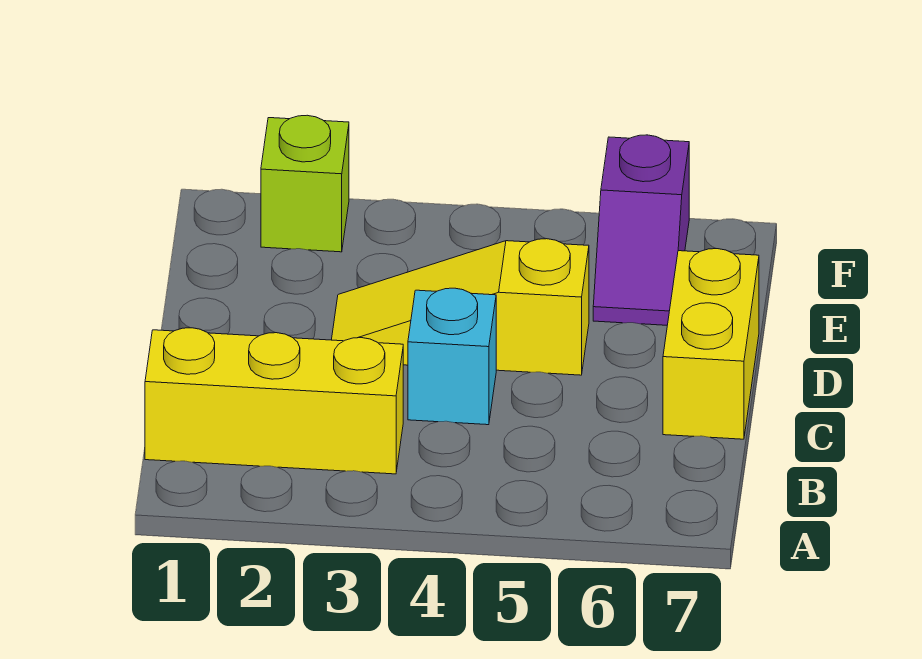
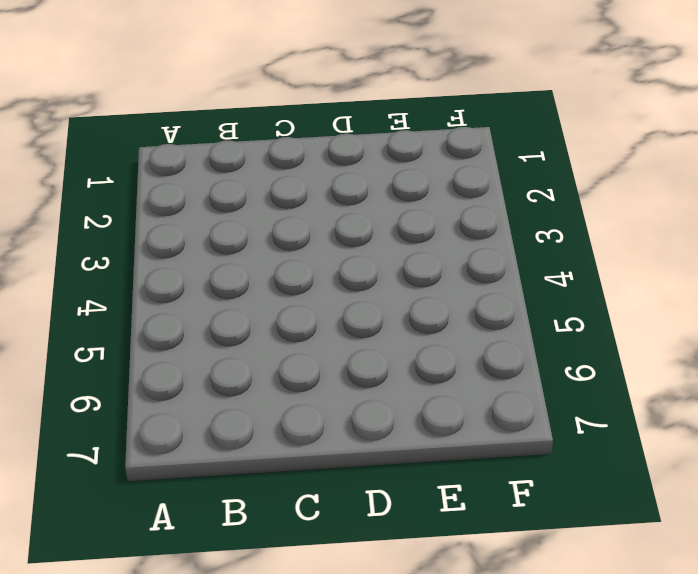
none -> yellow 1x3 brick [145,328,403,474]
none -> cyan 1x1 brick [408,288,496,425]

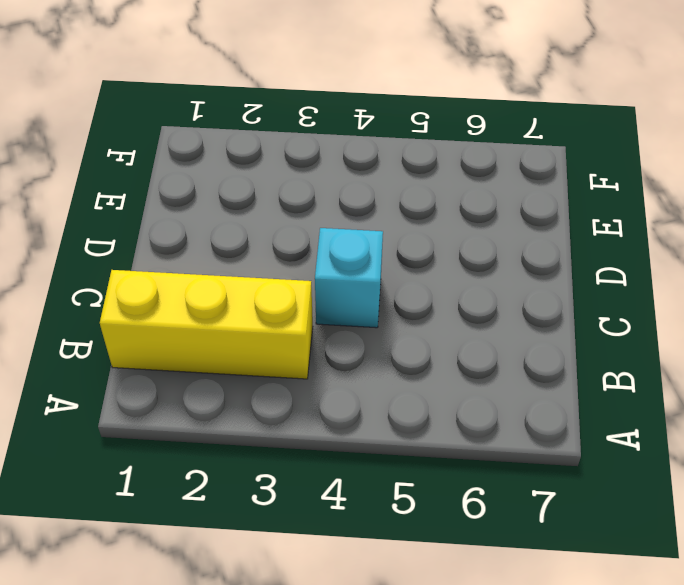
none -> yellow 1x2 brick [663,249,759,439]
none -> yellow 1x3 slope [332,239,589,375]

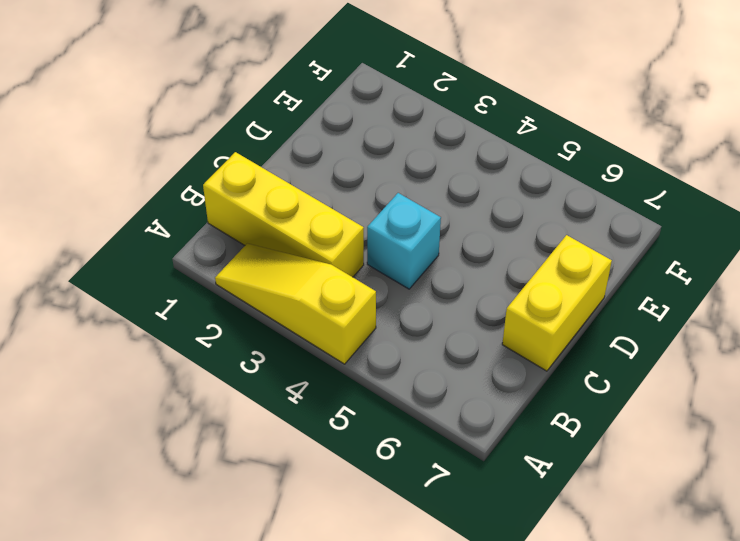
yellow 1x3 slope [215,243,376,364] -> yellow 1x3 slope moved to [332,239,589,375]
none -> purple 1x2 slope [593,135,689,325]
none -> lime 1x1 brick [261,115,349,252]

